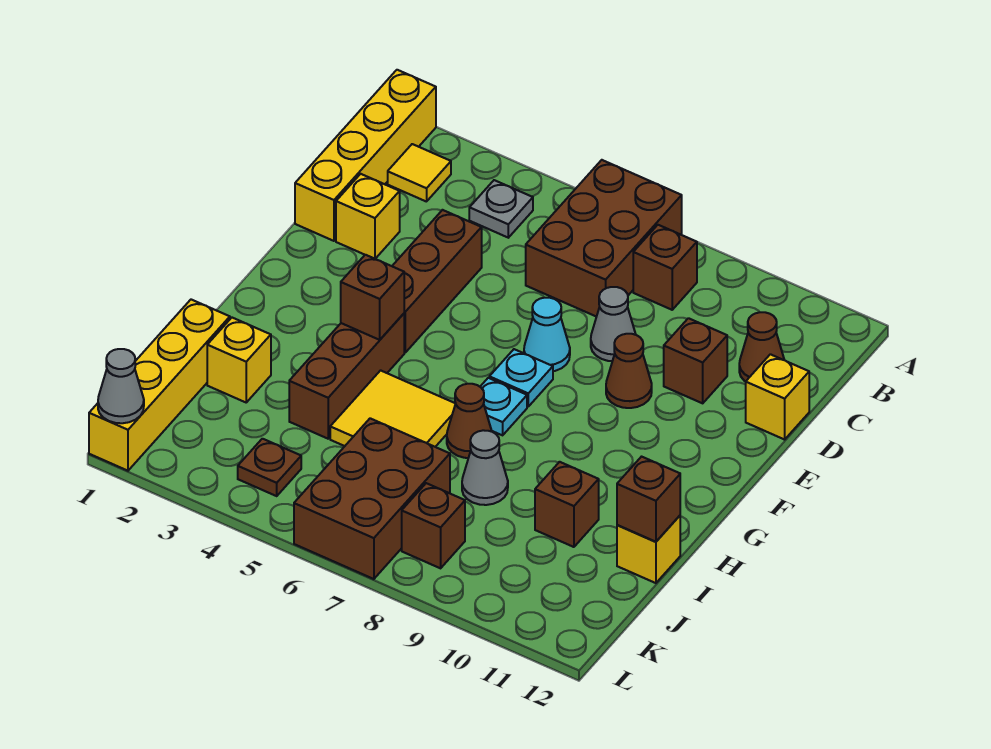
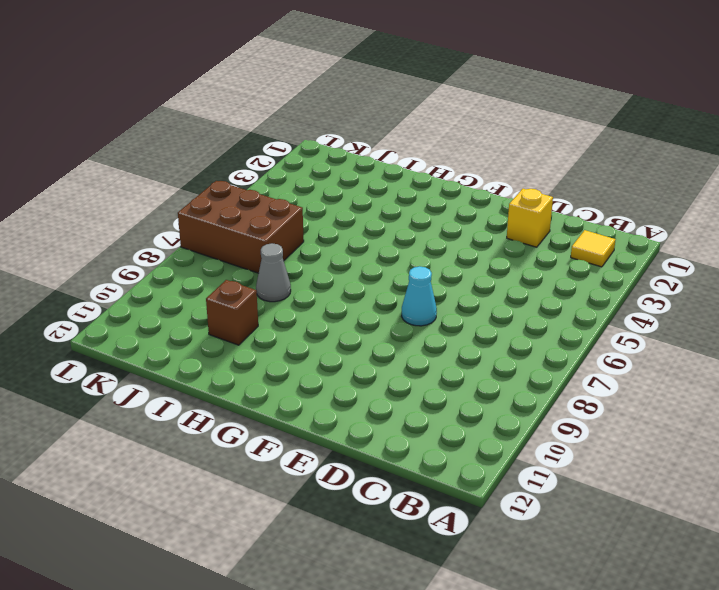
none -> yellow 1x4 brick [295,70,436,241]
none -> brown 2x3 brick [526,160,682,317]
none -> grey 1x1 plate [469,180,533,238]

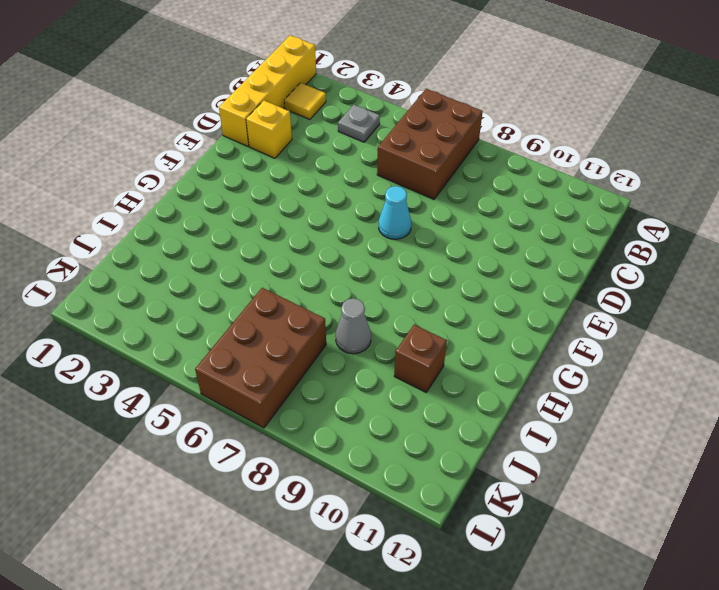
none -> brown 1x1 brick [633,225,697,310]
none -> brown 1x1 cone [739,312,784,382]
none -> brown 1x3 brick [392,210,482,352]

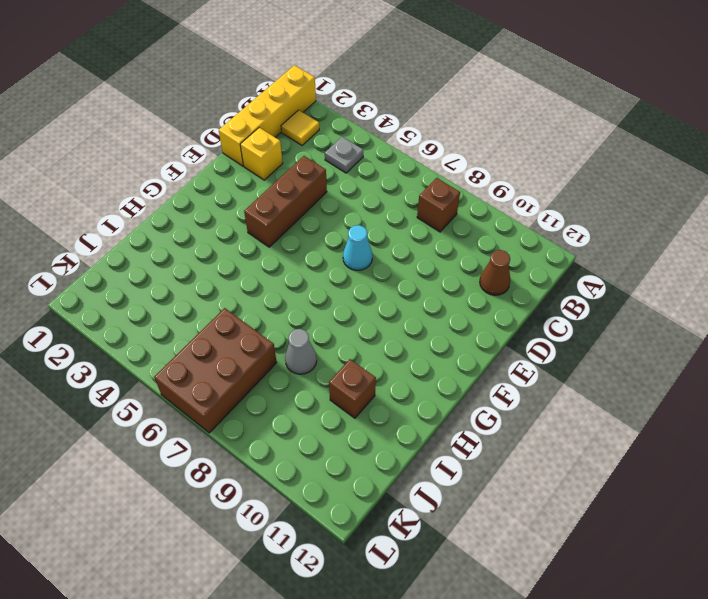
none -> brown 2x3 brick [526,160,682,317]
none -> grey 1x1 cone [591,287,636,361]
none -> brown 1x1 brick [664,318,727,403]

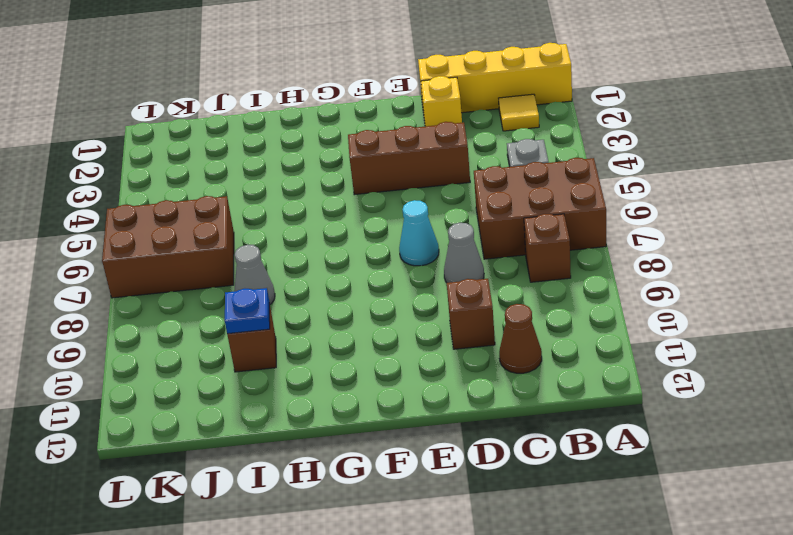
blue 1x1 plate [225,288,270,334] -> none
none -> yellow 1x1 brick [746,354,809,439]
none -> brown 1x1 cone [606,334,652,408]
none -> cyan 1x1 plate [489,349,553,407]

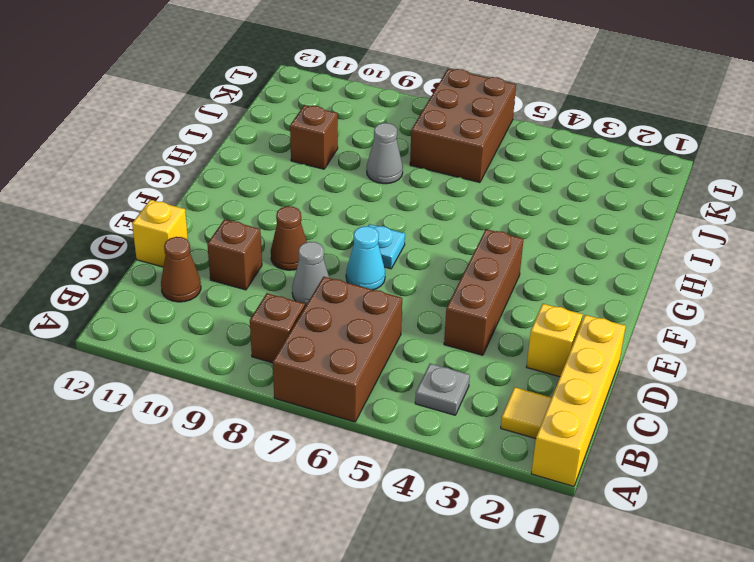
none -> brown 1x3 brick [289,314,404,439]
none -> cyan 1x1 plate [480,378,527,435]
none -> yellow 2x2 tile [330,370,456,447]

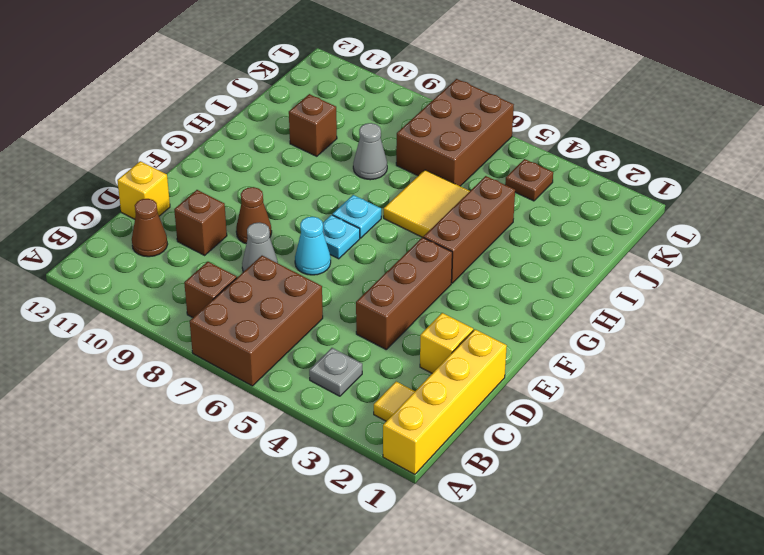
none -> brown 1x1 cone [447,384,492,458]
none -> yellow 1x4 brick [89,300,230,471]
none -> yellow 1x1 brick [207,318,271,402]

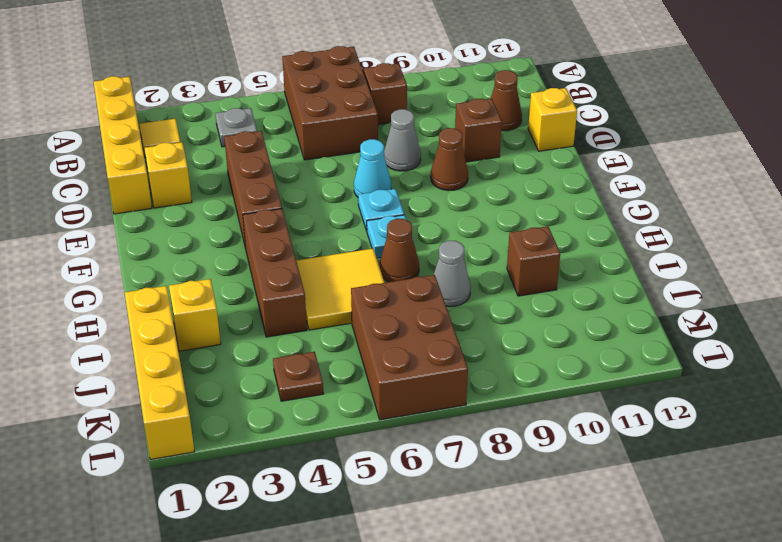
none -> yellow 1x1 brick [617,516,680,583]
none -> brown 1x1 brick [402,483,465,568]
none -> brown 1x1 brick [341,255,404,340]

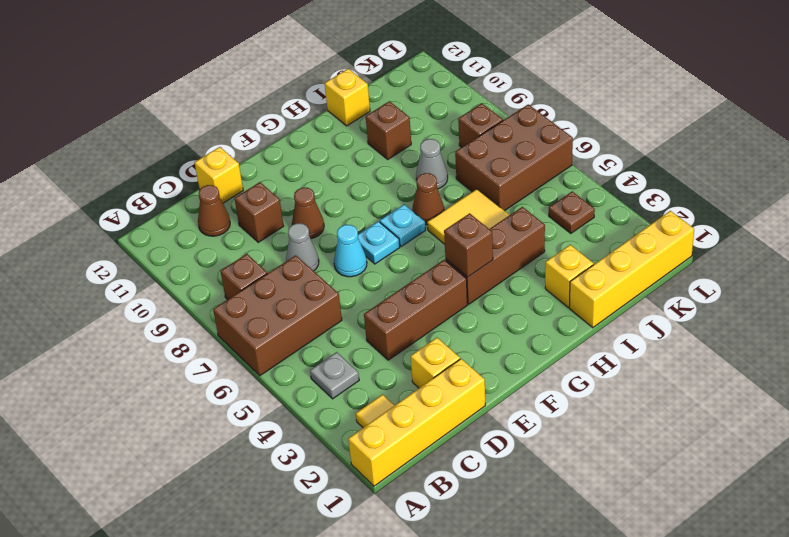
none -> brown 1x1 brick [617,457,680,542]
none -> grey 1x1 cone [98,349,144,423]

